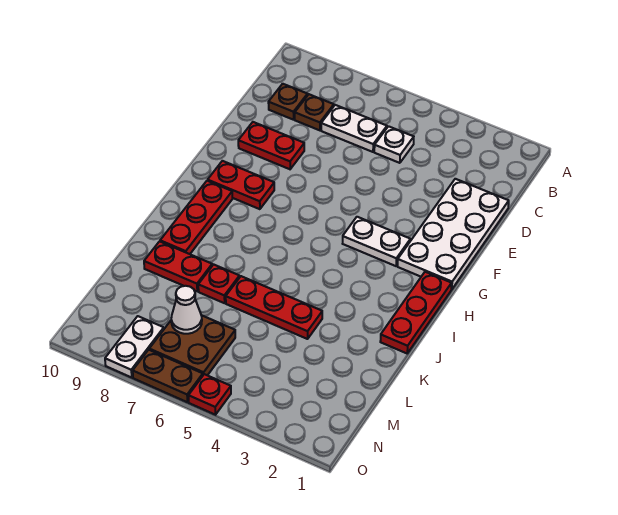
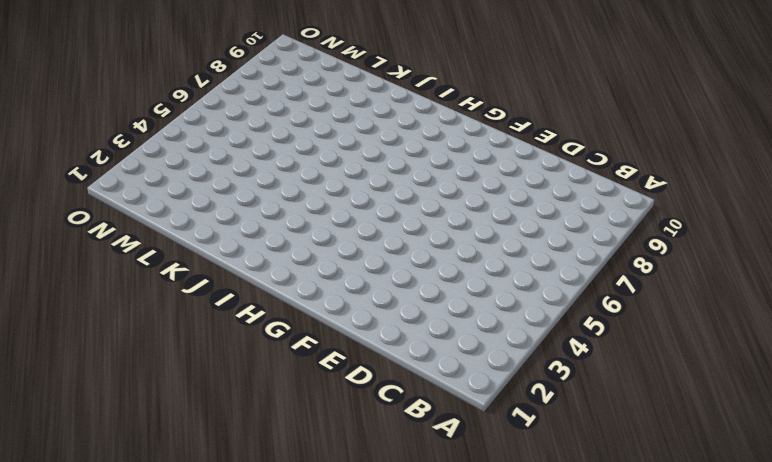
none -> white 1x1 plate [374,126,414,163]
none -> white 1x2 plate [321,105,387,152]
none -> brown 1x1 plate [295,94,334,130]

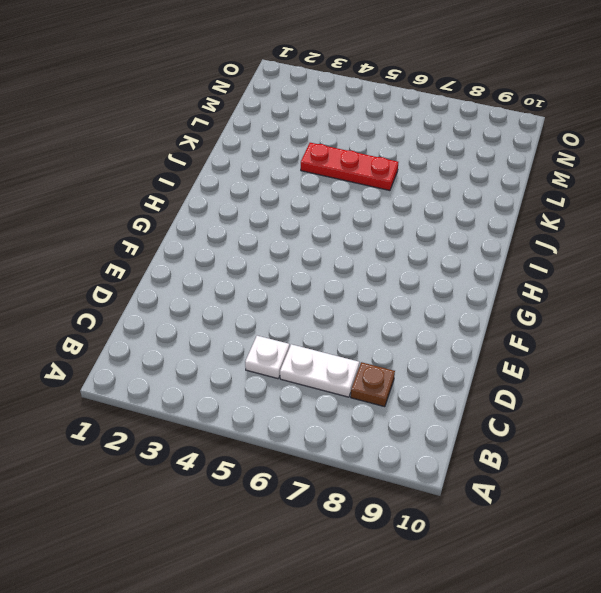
none -> brown 1x1 plate [268,84,308,120]
none -> white 2x4 plate [398,179,509,290]
none -> red 1x2 plate [238,122,304,169]

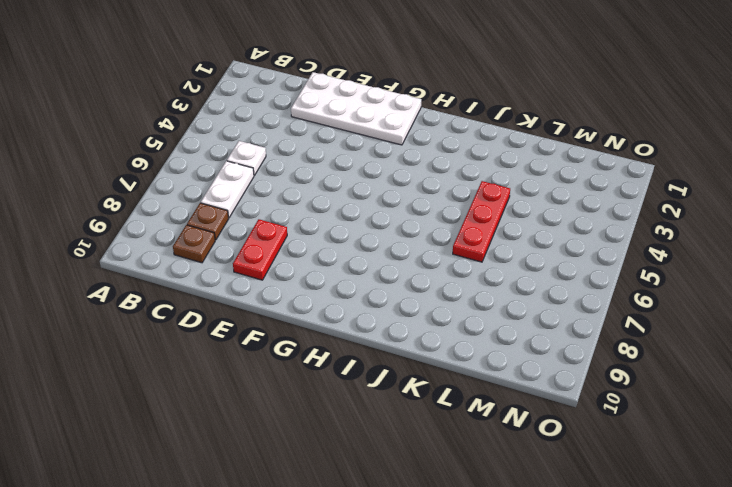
none -> white 1x2 plate [343,217,410,266]
none -> red 1x2 plate [208,161,274,209]
none -> red 1x3 plate [380,272,452,353]

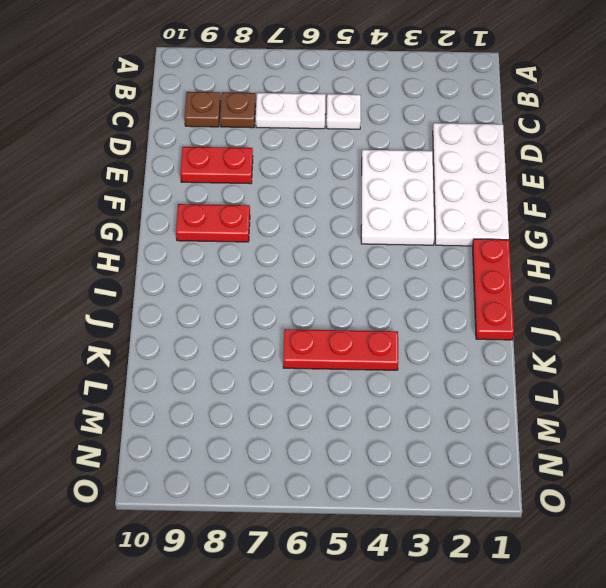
white 2x3 plate [361,150,434,245] -> white 1x2 plate [343,217,410,266]
none -> red 1x3 plate [160,181,232,254]
none -> red 1x1 plate [198,264,240,303]
none -> red 1x2 plate [144,241,212,291]

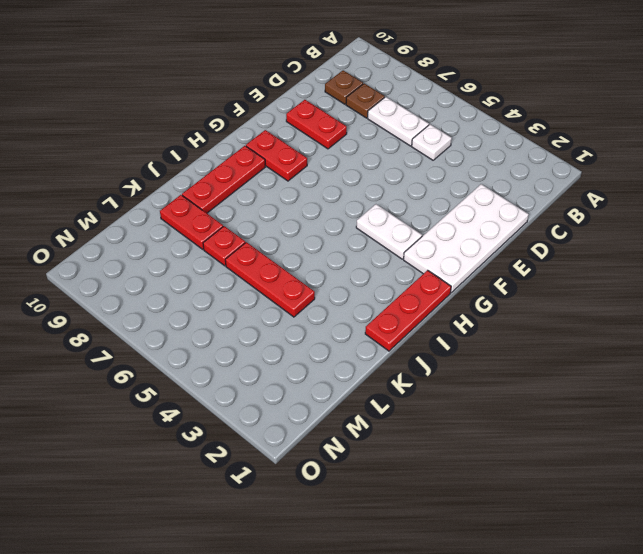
none -> brown 2x2 plate [149,315,235,375]
none -> white 1x2 plate [105,316,164,377]
none -> red 1x1 plate [189,374,231,415]

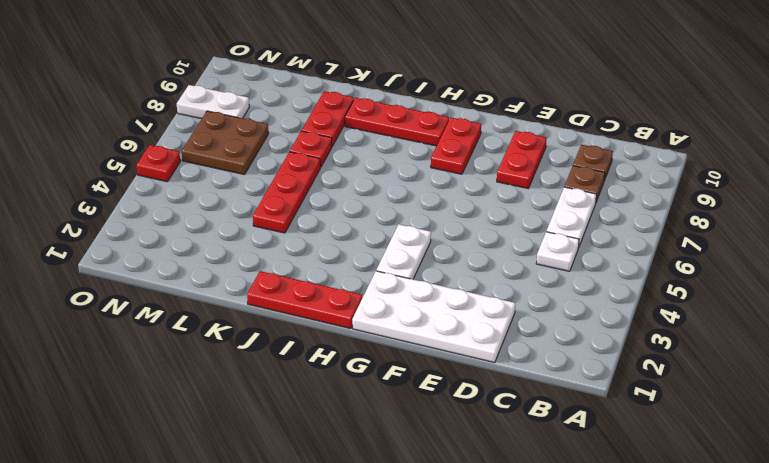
none -> brown 1x2 plate [133,350,203,402]
none -> white 1x1 cone [171,286,202,334]

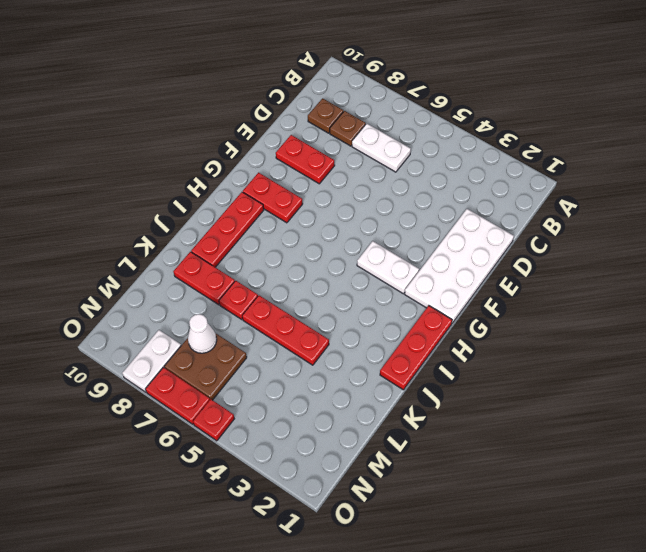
red 1x2 plate [146,367,210,424] -> brown 1x2 plate [133,350,203,402]
none -> white 1x1 plate [374,126,414,163]

